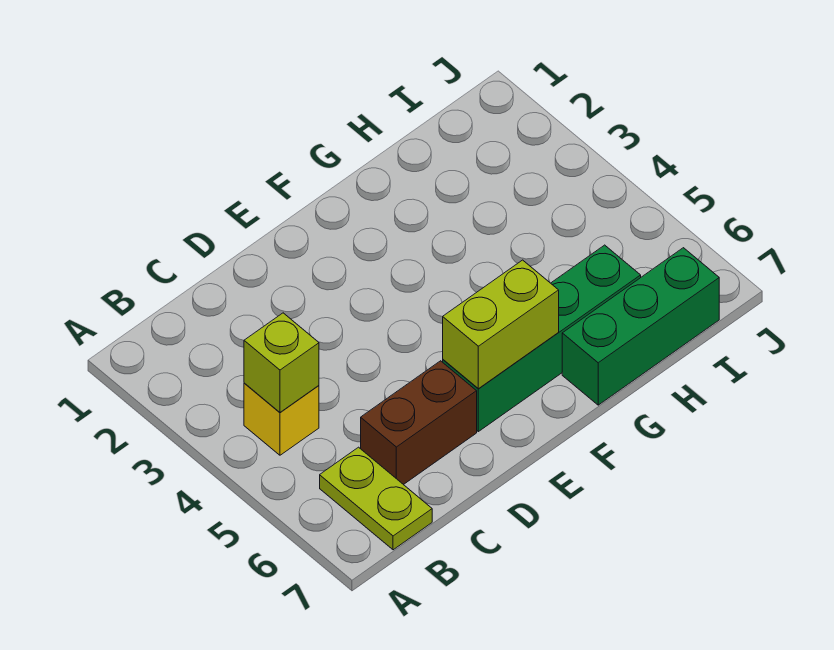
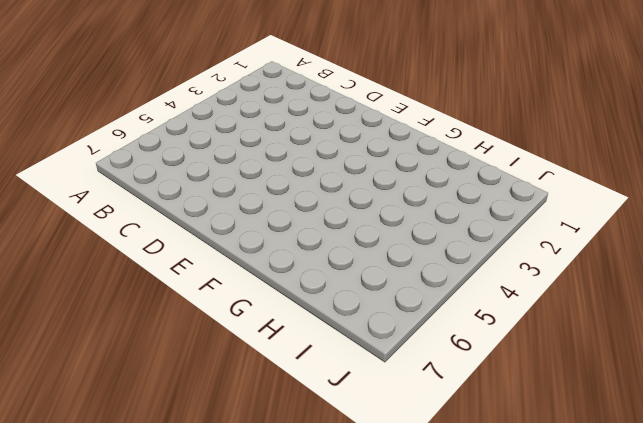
none -> yellow 1x1 brick [244,383,319,455]
none -> lime 1x2 plate [320,447,432,550]

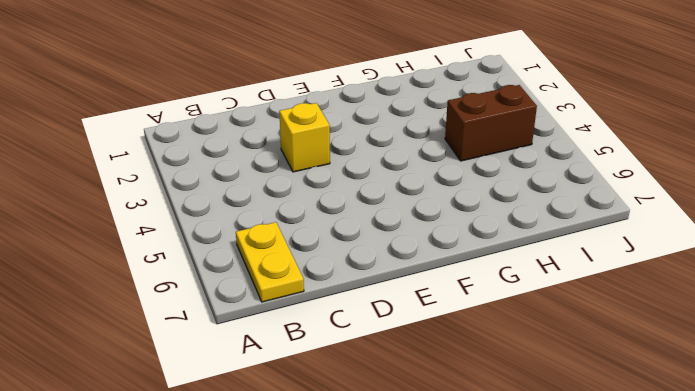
yellow 1x2 plate [236,222,304,302] -> lime 1x2 plate [320,447,432,550]
yellow 1x1 brick [279,103,330,172] -> yellow 1x1 brick moved to [244,383,319,455]
brown 1x2 brick [445,85,537,161] -> brown 1x2 brick moved to [361,361,477,485]
none -> green 1x4 brick [443,245,641,432]
none -> green 1x3 brick [562,248,719,405]

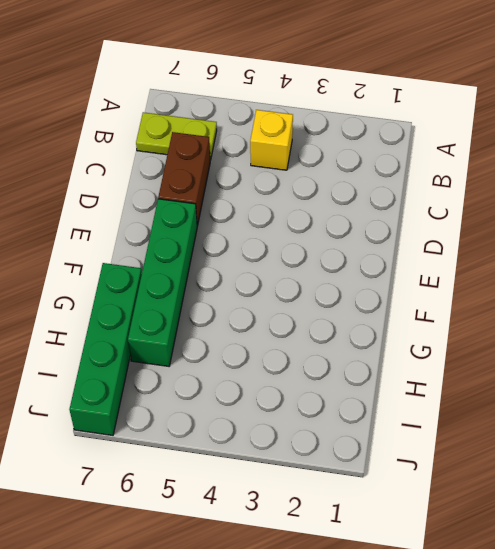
green 1x4 brick [69,263,142,435] -> green 1x3 brick [562,248,719,405]
none -> lime 1x1 brick [244,313,319,412]
none -> lime 1x2 brick [443,260,559,389]

